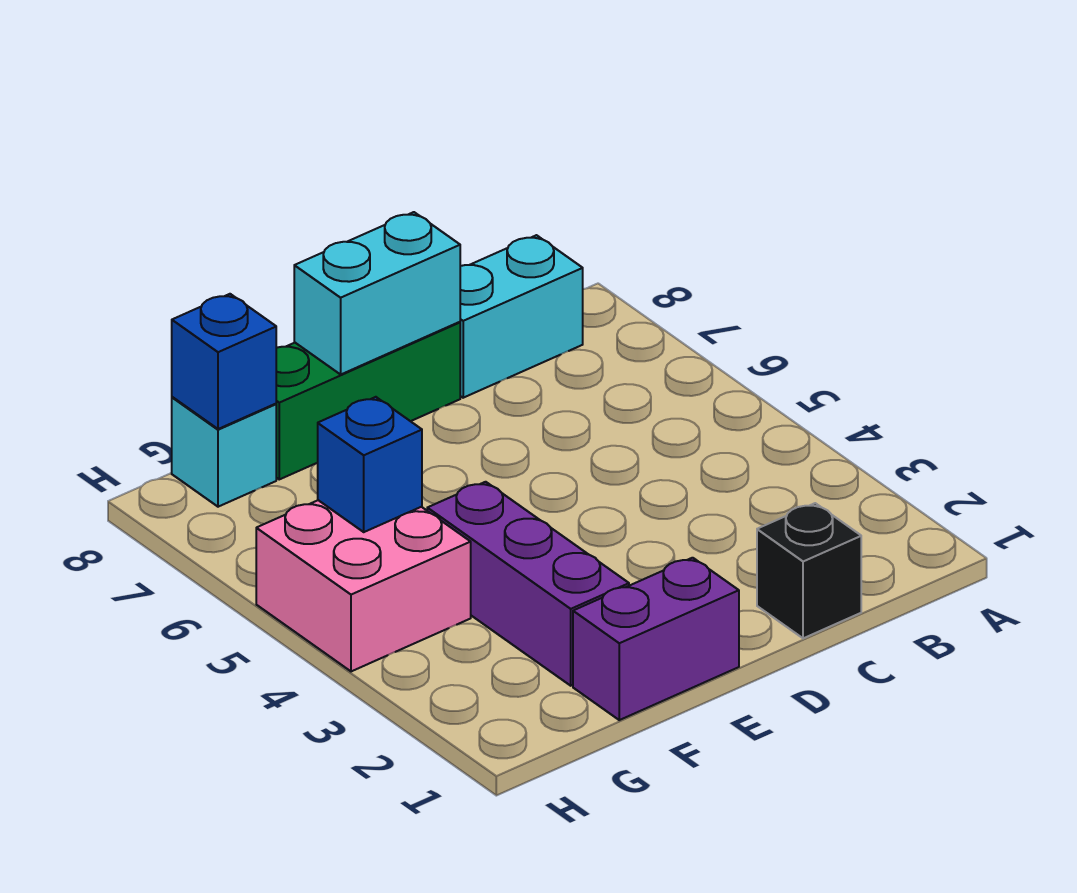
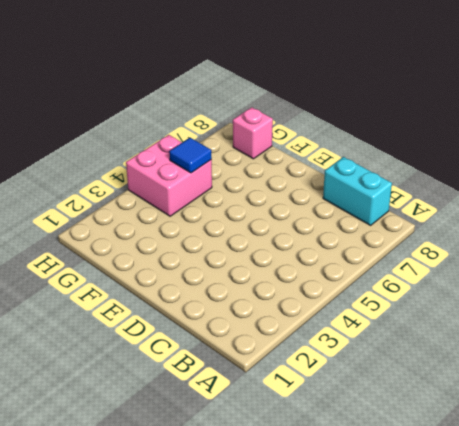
blue 1x1 tile [169,138,212,173] -> blue 1x1 brick [318,397,422,532]
pink 1x1 brick [233,107,273,159] -> cyan 1x1 brick [172,397,276,507]
none -> black 1x1 brick [757,503,861,638]
none -> green 1x3 brick [276,322,460,479]

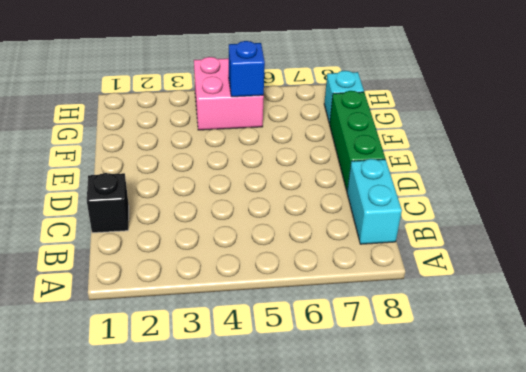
none -> purple 1x2 brick [573,558,739,720]
none -> purple 1x3 brick [427,482,629,686]

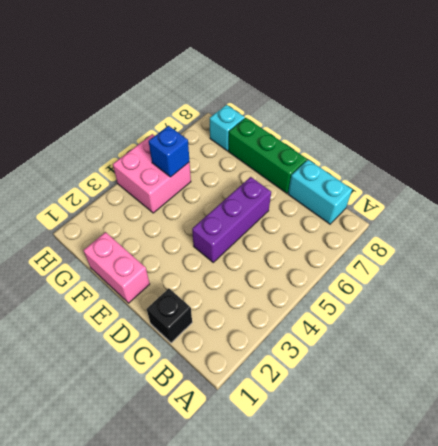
purple 1x3 brick [192,177,271,262] -> purple 1x3 brick moved to [427,482,629,686]
pink 1x2 brick [83,232,150,303] -> purple 1x2 brick [573,558,739,720]
none -> cyan 1x2 brick [294,212,460,374]
none -> blue 1x1 brick [172,294,276,429]

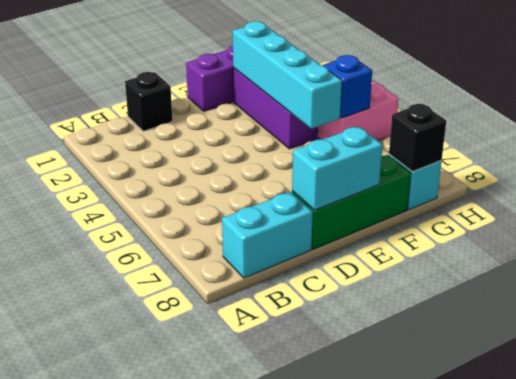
cyan 1x4 brick [233,21,342,129] -> none
black 1x1 brick [389,104,446,172] -> blue 1x1 brick [172,294,276,429]

